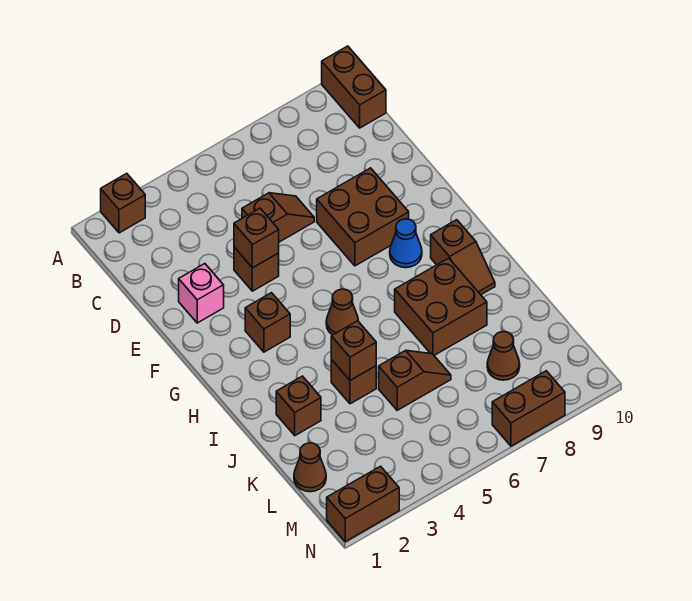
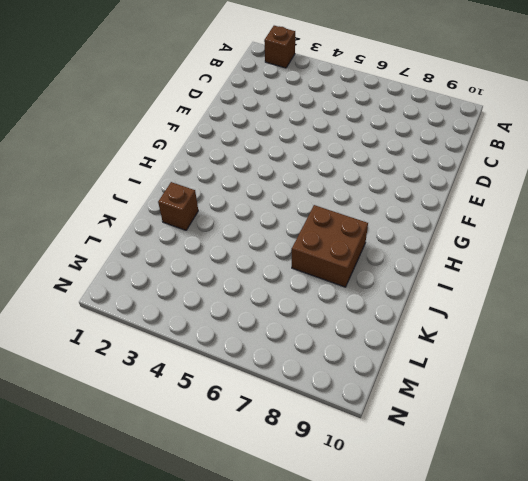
none -> brown 1x2 brick [322,46,386,128]
none -> brown 1x2 slope [242,193,314,242]
none -> pink 1x1 brick [179,264,224,323]

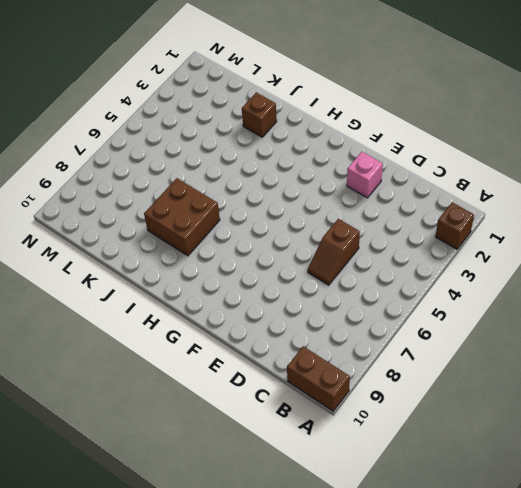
none -> brown 1x1 brick [234,247,279,291]
none -> brown 2x2 brick [317,168,409,266]
none -> brown 1x1 brick [245,293,290,352]

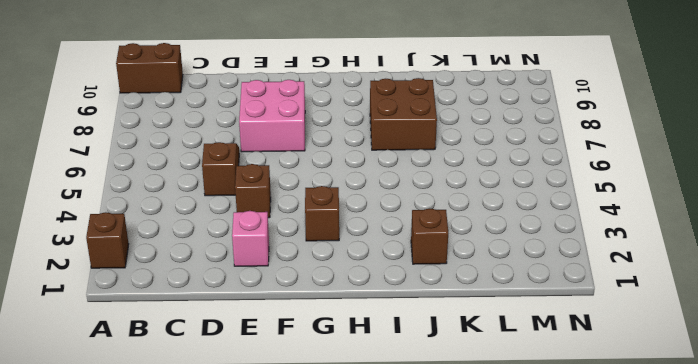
pink 2x2 brick [239,80,305,152] -> brown 2x2 brick [317,168,409,266]
none -> blue 1x1 cone [390,219,422,268]
none -> brown 1x1 cone [326,289,359,335]
none -> brown 1x2 slope [431,220,495,295]

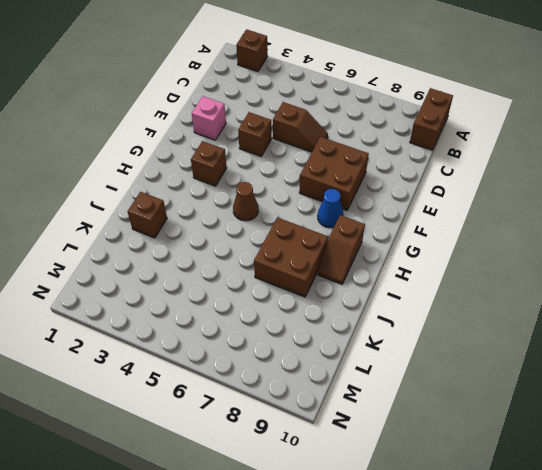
none -> brown 1x1 brick [331,360,376,404]
none -> brown 1x2 slope [379,350,451,410]
none -> brown 1x1 cone [294,443,326,492]

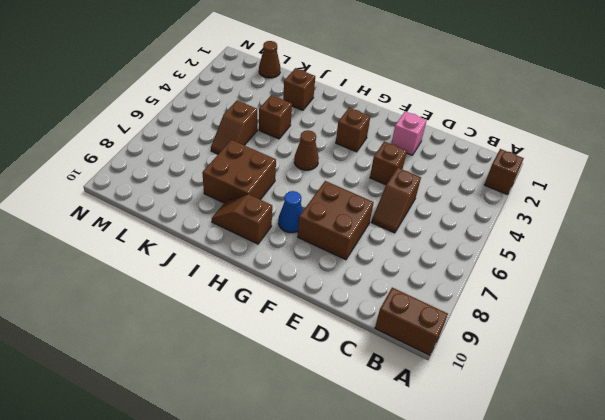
none -> brown 1x1 cone [487,331,520,380]
none -> brown 1x2 brick [327,466,399,542]
none -> brown 1x2 brick [492,371,565,446]

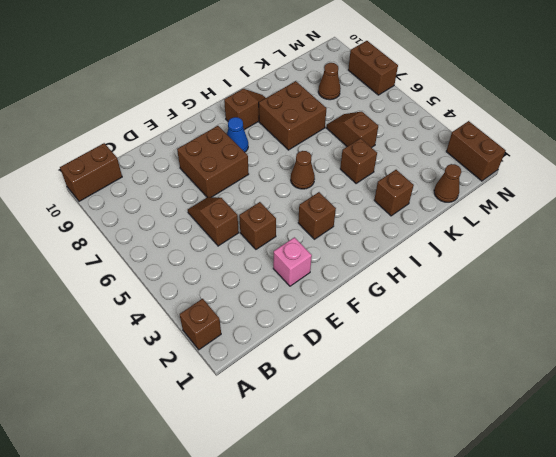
none -> brown 1x1 brick [234,208,279,268]
none -> brown 1x1 brick [331,321,376,380]

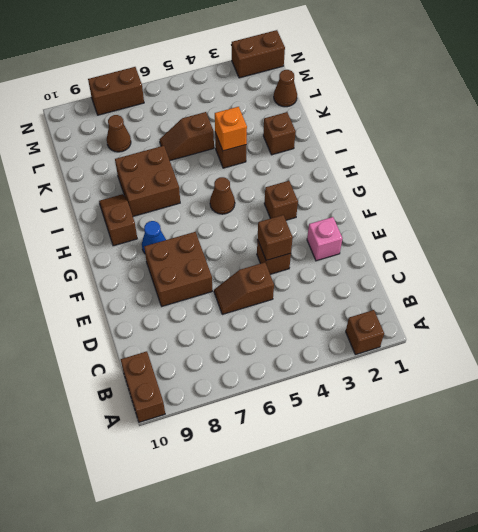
orange 1x1 brick [215,107,247,151] -> brown 1x1 brick [331,321,376,380]

